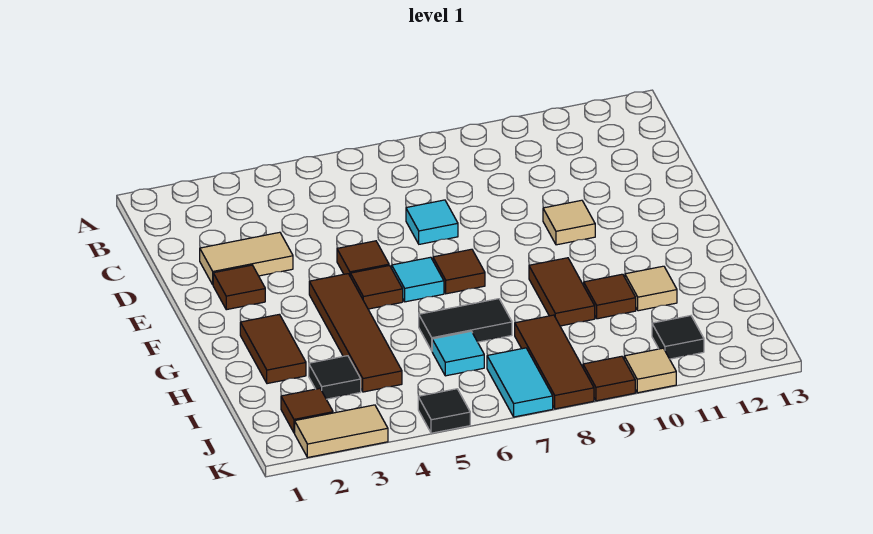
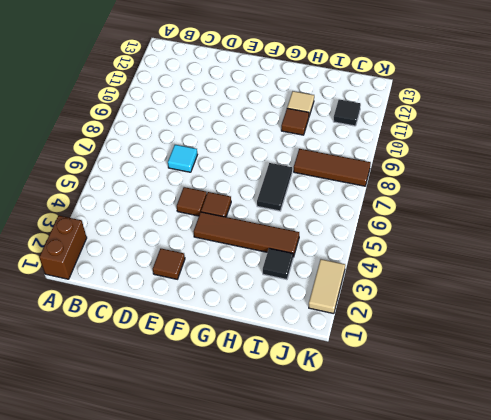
brown 1x2 brick [39,216,87,279] -> none
none -> tan 1x2 tile [200,232,293,285]
none -> tan 1x1 tile [543,200,595,245]
none -> cyan 1x1 tile [392,257,444,302]

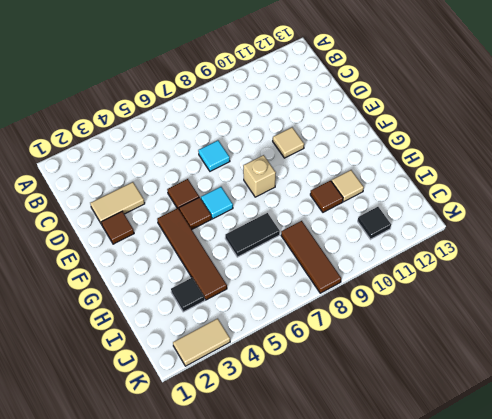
tan 1x1 brick [243,155,276,197] -> none
none -> brown 1x1 tile [433,249,485,294]
none -> brown 1x2 tile [240,314,306,384]
none -> brown 1x2 tile [529,258,595,326]

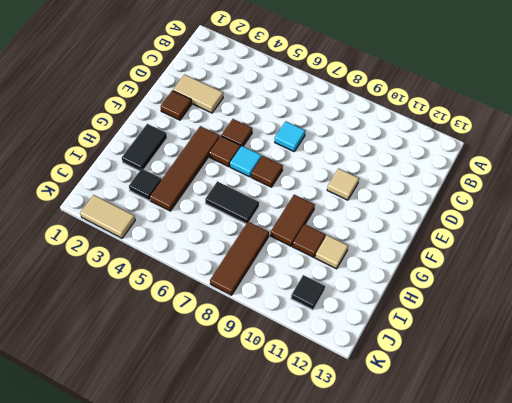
black 1x2 tile [122,124,167,171] -> brown 1x2 tile [240,314,306,384]
none -> cyan 1x1 tile [432,331,484,376]
none -> brown 1x1 tile [281,388,333,433]
none -> cyan 1x2 tile [487,348,553,417]

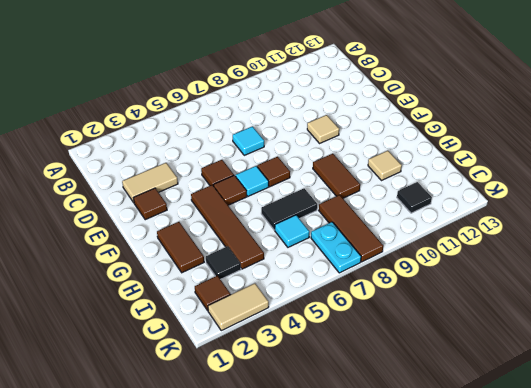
cyan 1x2 plate [311,222,361,273] -> cyan 1x2 tile [487,348,553,417]
none -> brown 1x1 tile [584,274,636,319]
none -> black 1x1 tile [418,389,470,433]
none -> brown 1x1 tile [583,356,635,401]

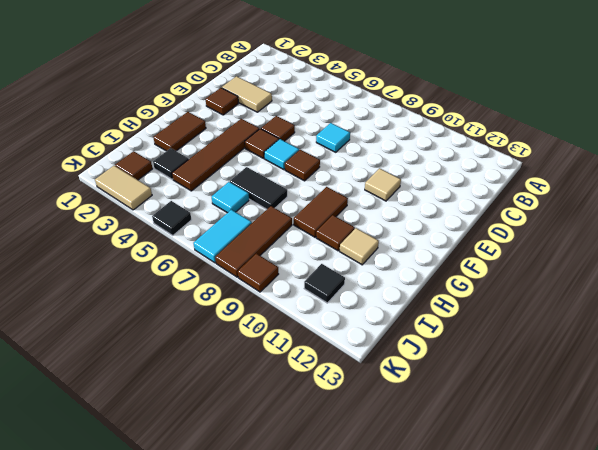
none -> tan 1x1 tile [624,348,676,393]

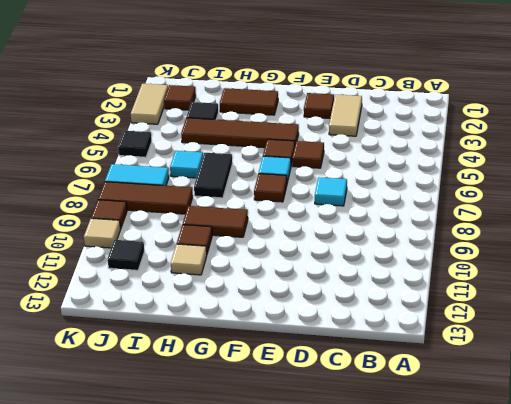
none -> tan 1x1 tile [543,200,595,245]

